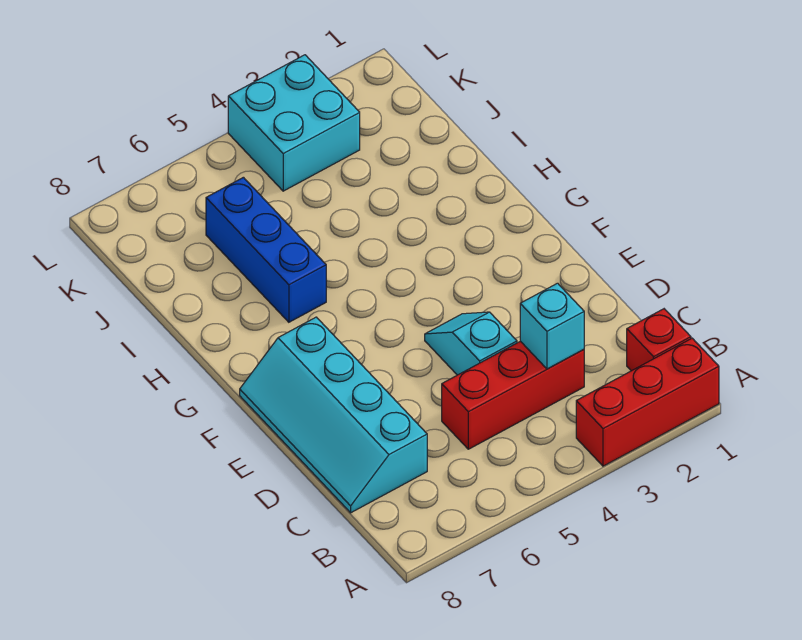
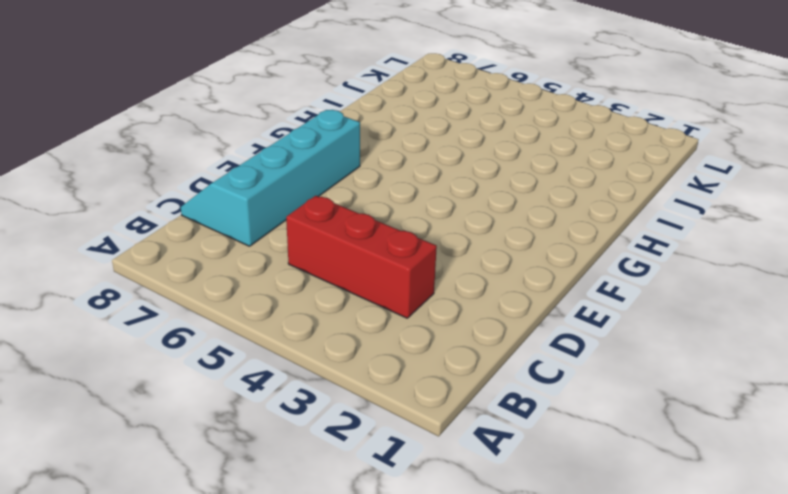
none -> red 1x3 brick [576,338,719,466]
none -> red 1x1 brick [627,309,691,371]

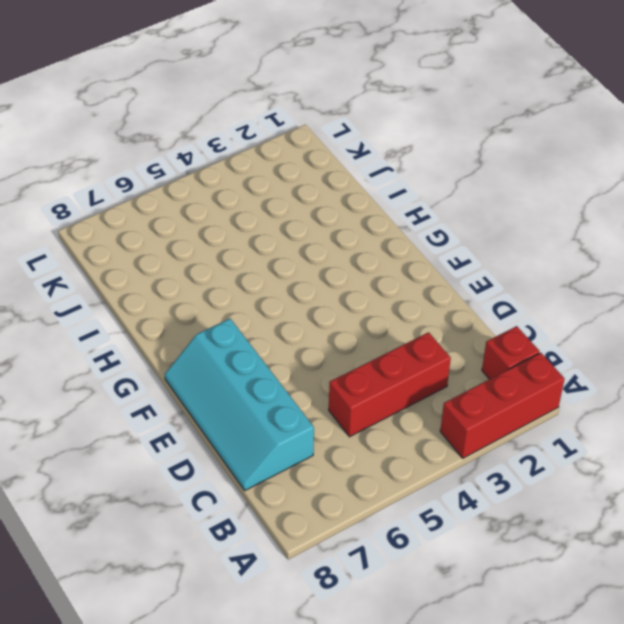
none -> cyan 1x2 slope [425,312,517,375]
none -> blue 1x3 brick [206,177,326,322]

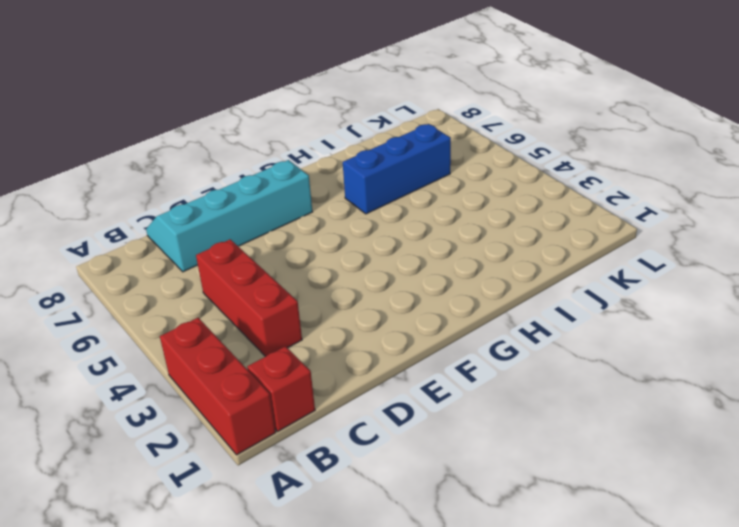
none -> cyan 1x2 slope [425,312,517,375]
none -> cyan 2x2 brick [228,55,360,191]

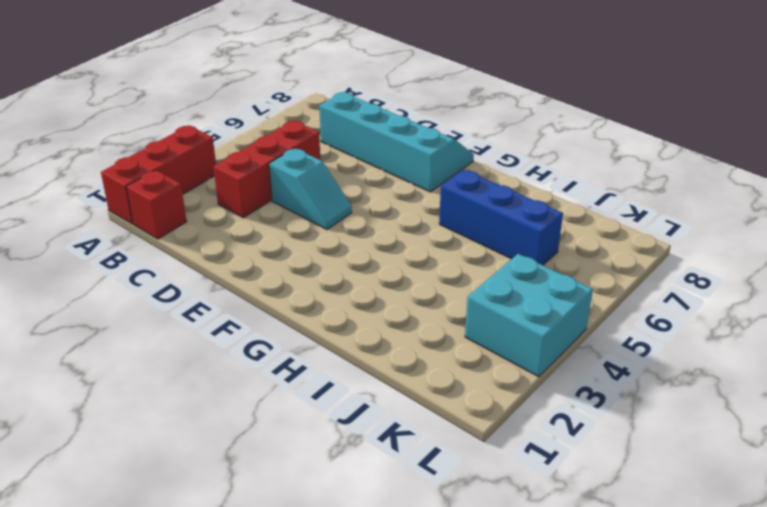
none -> cyan 1x1 brick [520,283,584,369]

